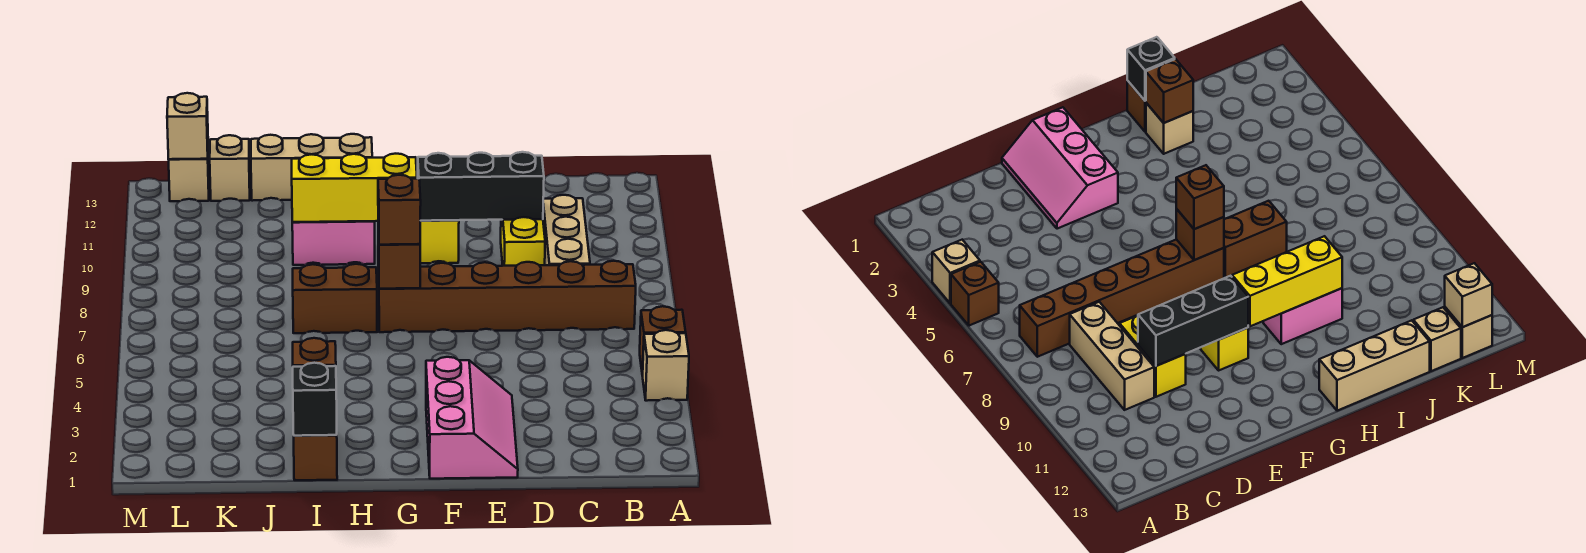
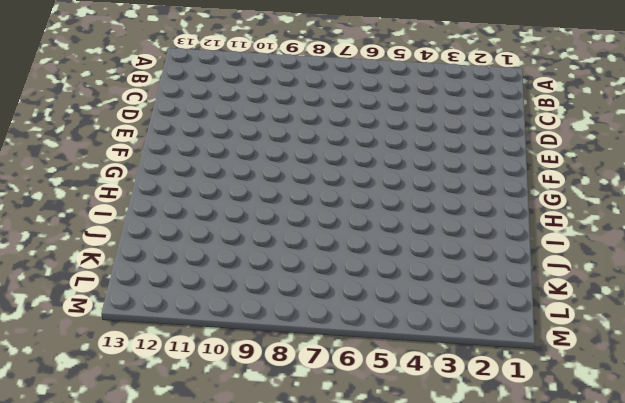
none -> tan 1x1 brick [643,330,689,401]
none -> brown 1x1 brick [640,306,686,376]
none -> brown 1x6 brick [378,261,636,332]

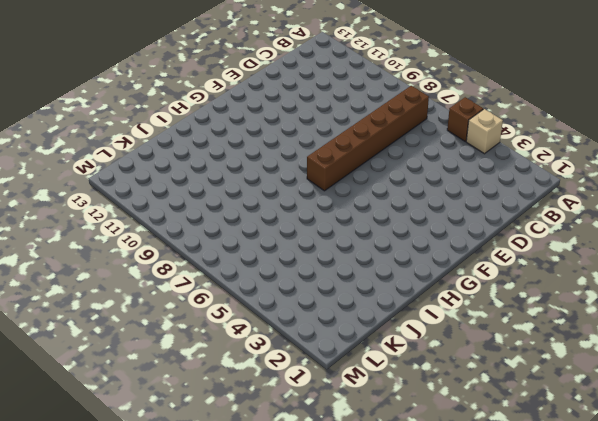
none -> tan 1x3 brick [543,195,590,265]
none -> yellow 1x2 brick [501,217,545,266]
none -> pink 2x3 slope [426,357,518,479]

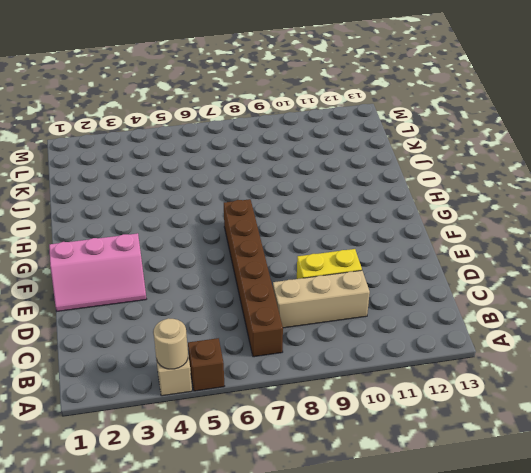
tan 1x1 round brick [154,318,188,369] -> none
none -> yellow 1x1 brick [420,220,459,264]
none -> brown 1x2 brick [293,264,377,333]
none -> pink 1x2 brick [292,221,375,265]

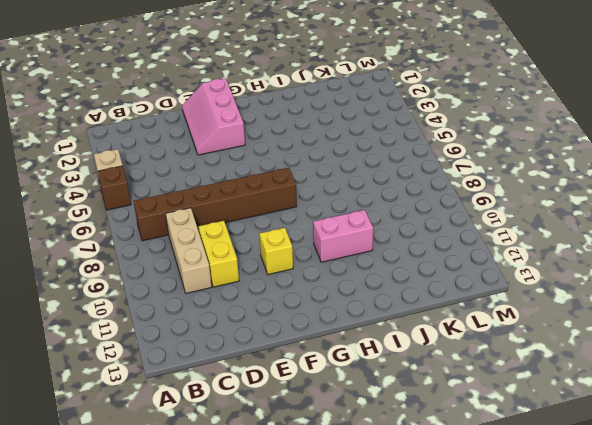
none -> brown 1x2 brick [293,264,377,333]
none -> tan 1x3 brick [251,134,372,201]
none -> brown 1x1 brick [294,435,337,480]

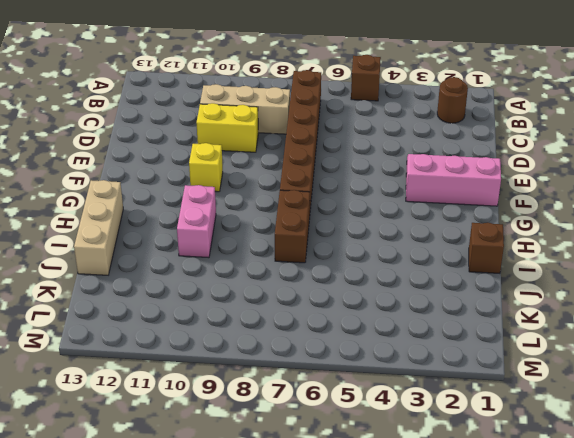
brown 1x1 round brick [437,77,468,123] -> none
none -> tan 1x1 brick [643,330,689,401]
none -> tan 1x1 brick [1146,103,1193,154]
none -> tan 1x1 brick [210,135,250,201]

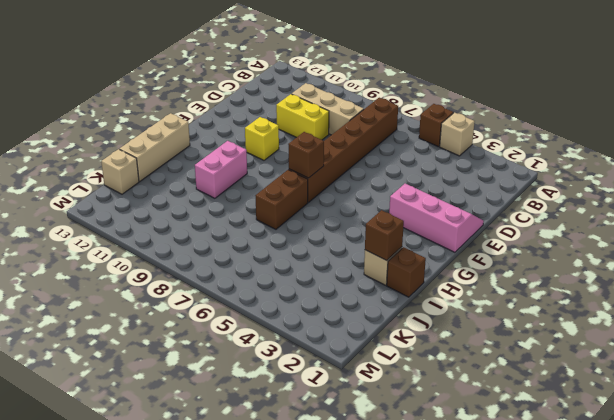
none -> tan 1x1 brick [169,149,209,201]
none -> black 1x3 brick [418,152,544,221]
none -> yellow 1x3 brick [292,154,417,222]

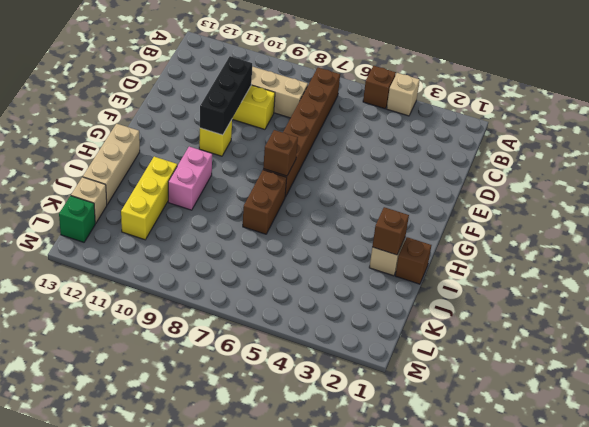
yellow 1x3 brick [121,157,177,240] -> yellow 1x3 brick moved to [292,154,417,222]
green 1x1 brick [59,196,95,242] -> tan 1x1 brick [169,149,209,201]
none -> pink 2x3 slope [426,357,518,479]
none -> black 1x1 brick [293,363,337,436]
none -> tan 1x1 brick [167,93,208,159]

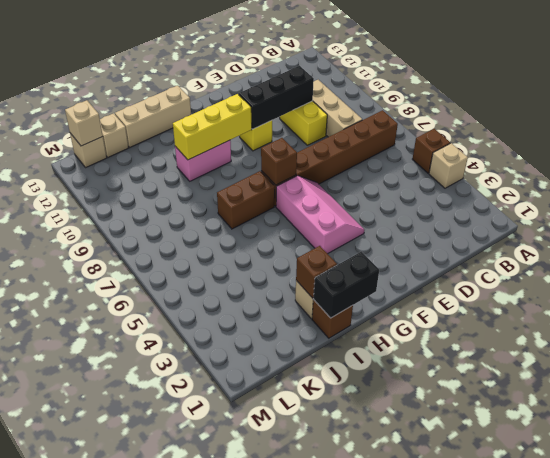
pink 2x3 slope [276,176,364,254] -> pink 2x3 slope moved to [426,357,518,479]
black 1x2 brick [313,252,379,318] -> black 1x1 brick [293,363,337,436]
none -> brown 1x1 brick [378,175,421,245]

